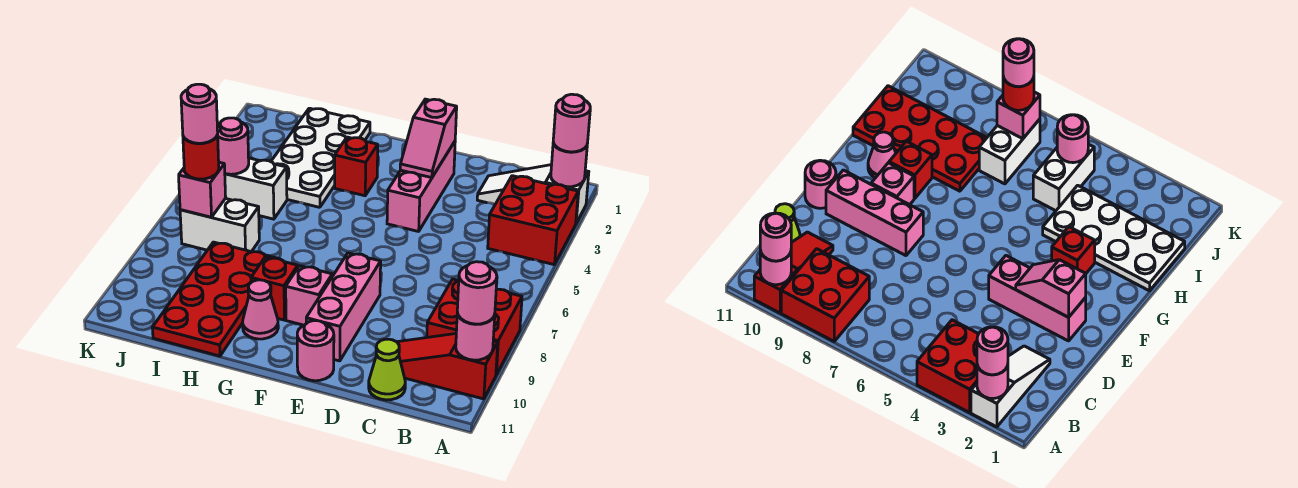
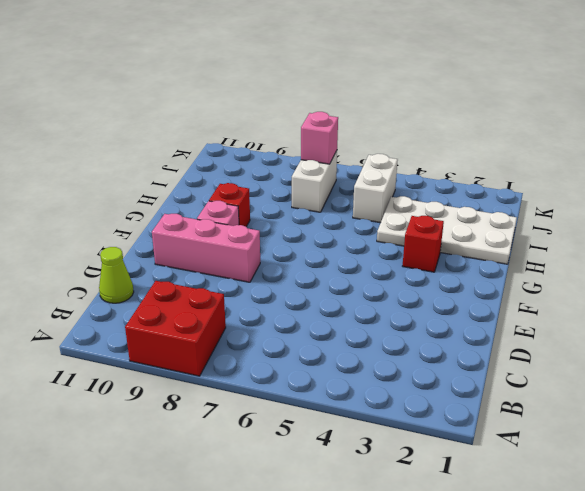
none -> white 1x3 slope [477,165,589,223]
none -> red 2x2 brick [488,176,578,265]
none -> red 1x3 slope [397,334,498,399]

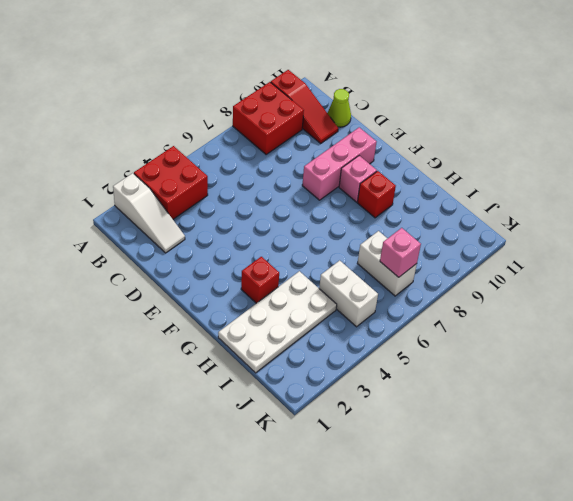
none -> pink 1x3 brick [387,142,455,231]
none -> pink 1x1 round brick [297,321,334,381]
none -> pink 1x1 cone [243,280,278,339]

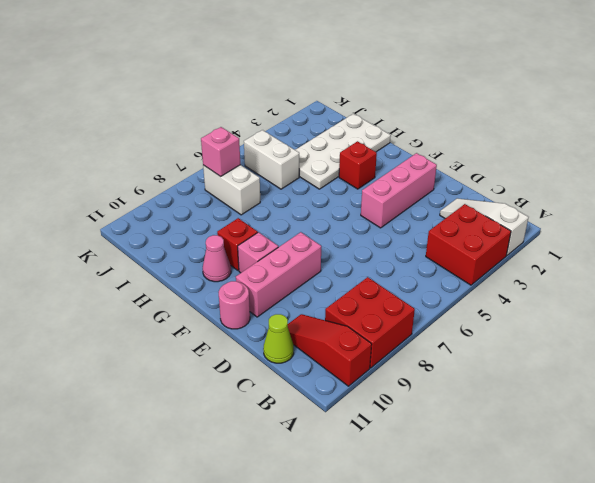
none -> red 2x4 plate [152,242,275,356]
none -> pink 1x1 round brick [551,143,587,187]
none -> pink 1x1 round brick [456,313,495,360]

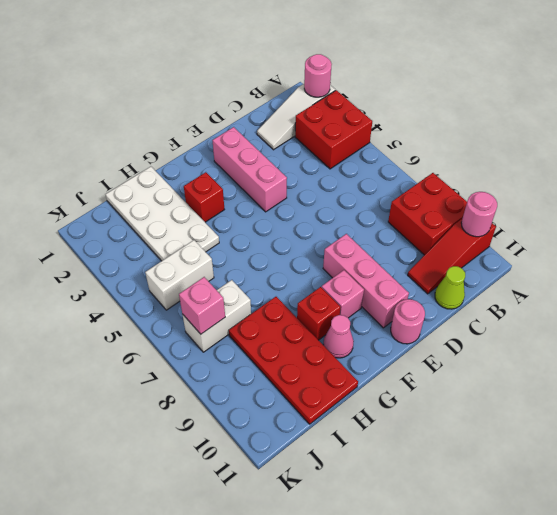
none -> pink 1x2 slope [400,99,457,178]
none -> pink 1x1 round brick [217,118,249,174]
none -> pink 1x1 round brick [553,94,590,152]

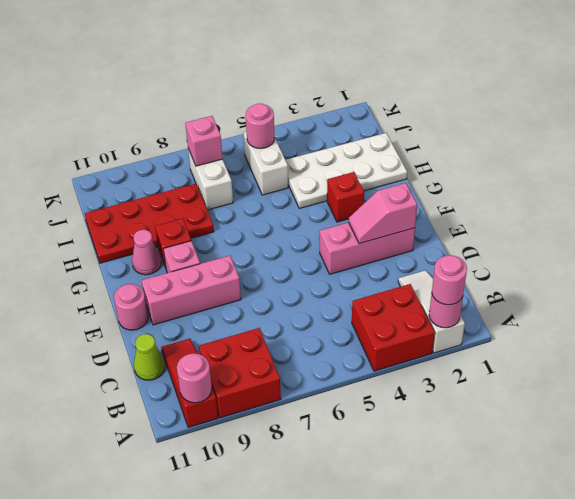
none -> pink 1x1 round brick [457,262,497,324]
none -> red 1x1 round brick [183,135,219,179]
none -> pink 1x1 round brick [181,84,218,143]

